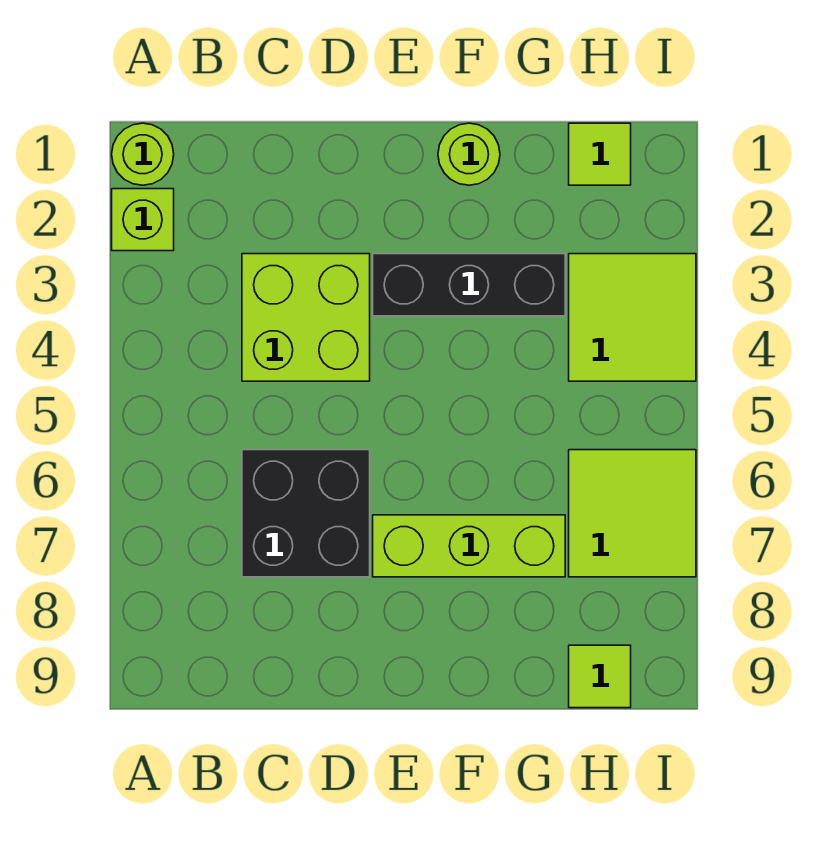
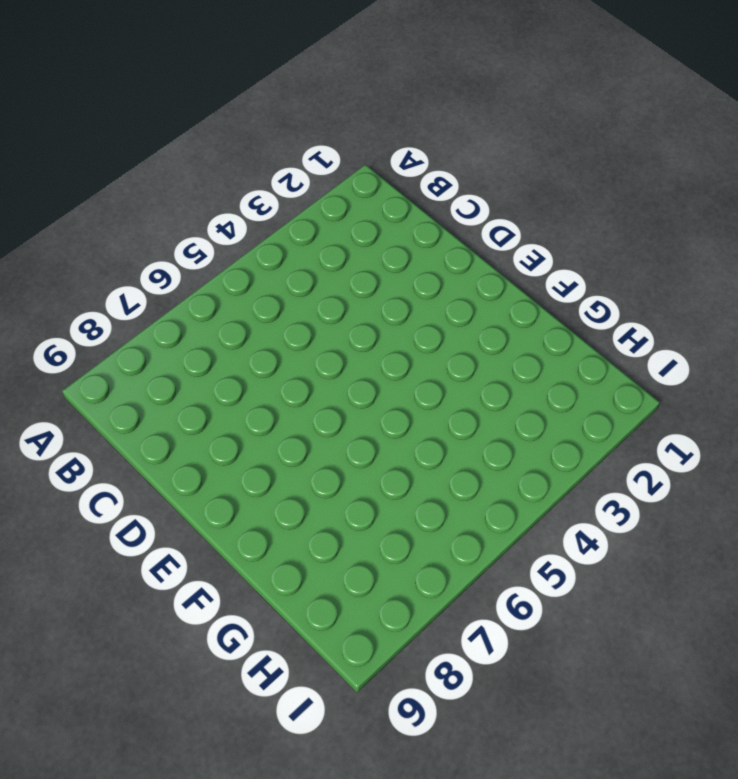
none -> lime 1x1 round brick [112,123,174,185]
none -> lime 1x1 brick [112,189,174,251]

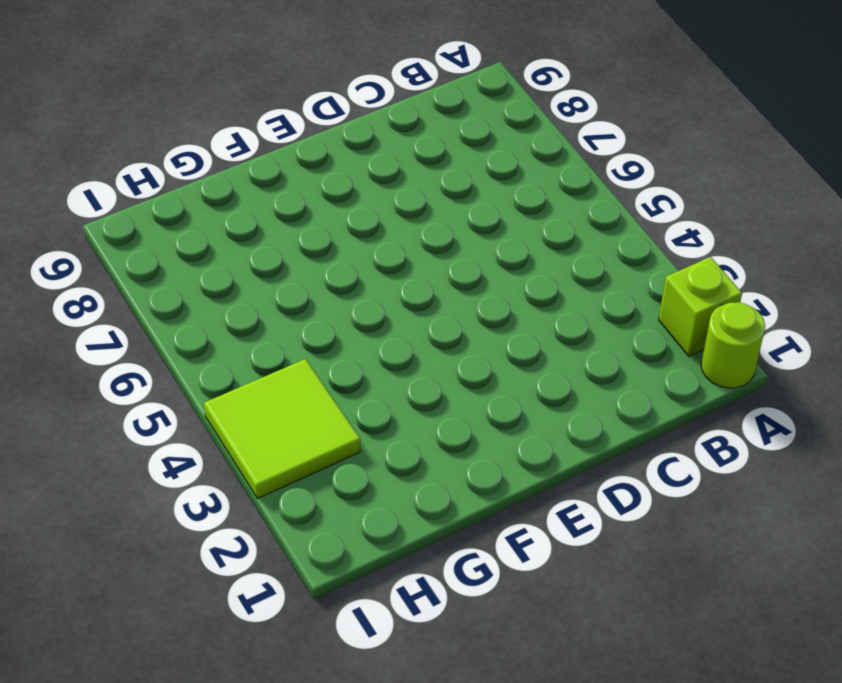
none -> lime 2x2 brick [242,254,370,381]
none -> black 2x2 brick [242,450,370,577]

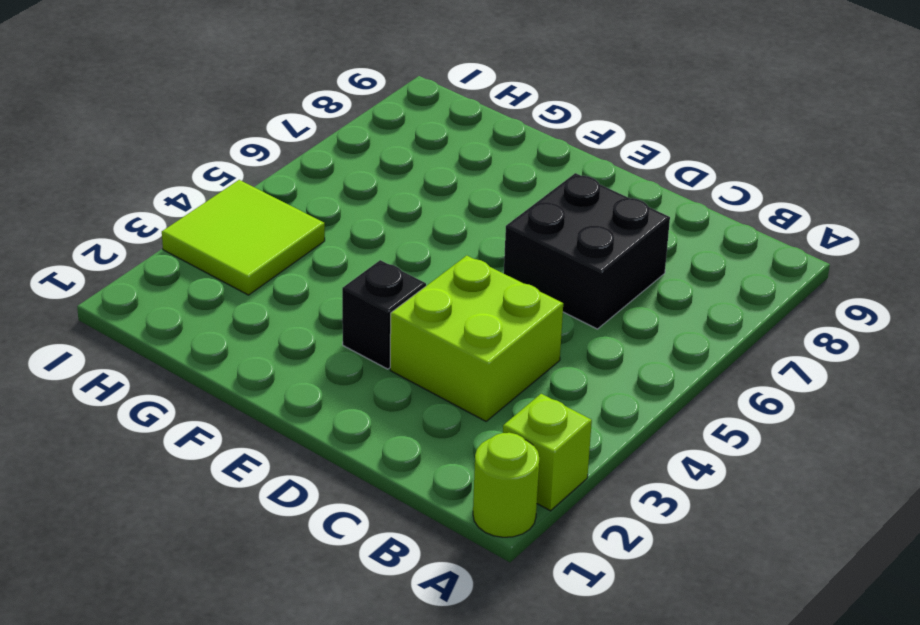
black 1x1 brick [342,260,426,369] -> black 1x3 brick [373,254,565,316]
none -> lime 1x3 brick [373,515,565,577]
none -> lime 1x1 round brick [438,123,500,185]

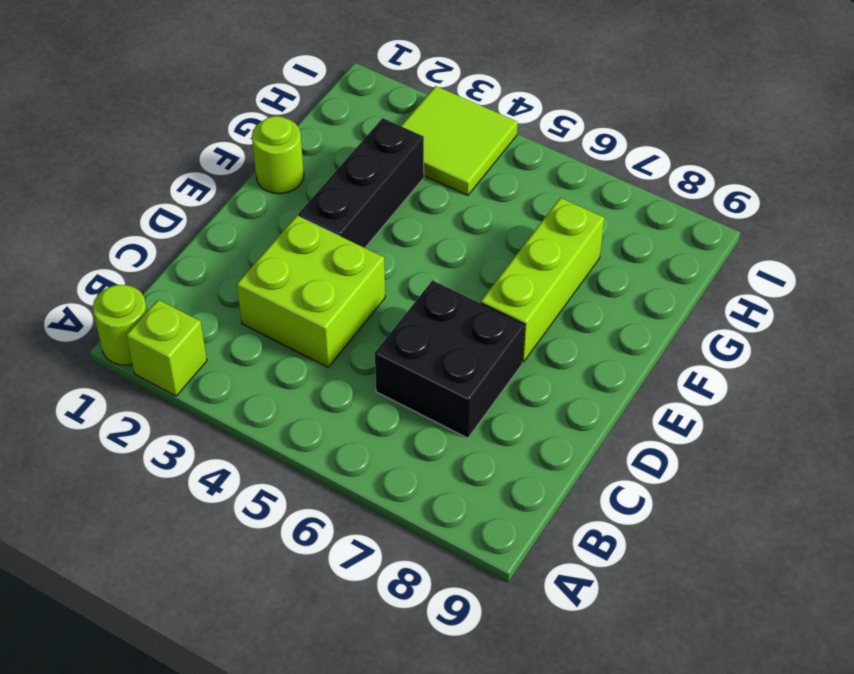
none -> lime 1x1 tile [569,123,631,185]
none -> lime 2x2 tile [569,450,696,577]

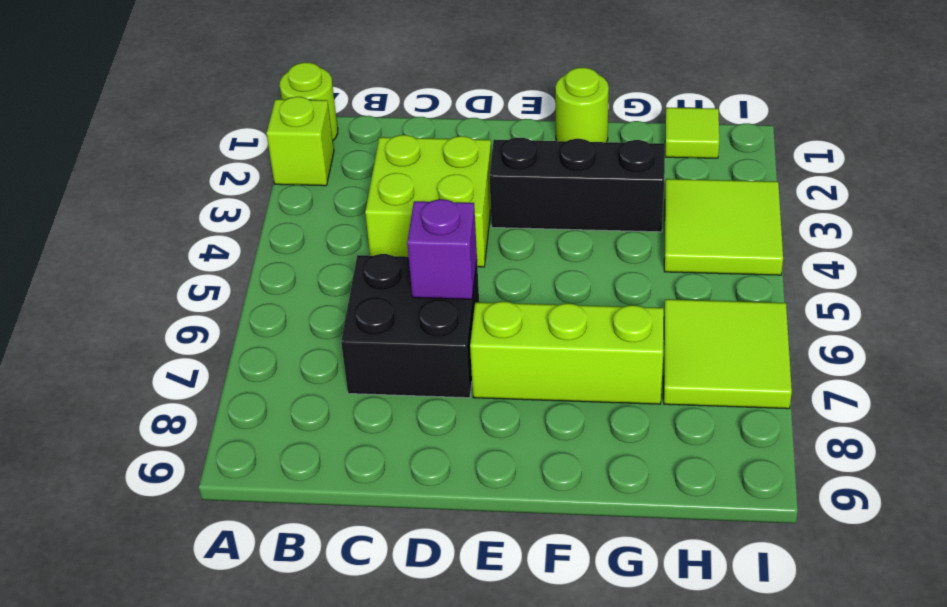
purple 1x1 brick [407,199,477,299] -> none
none -> lime 1x1 tile [569,645,631,708]

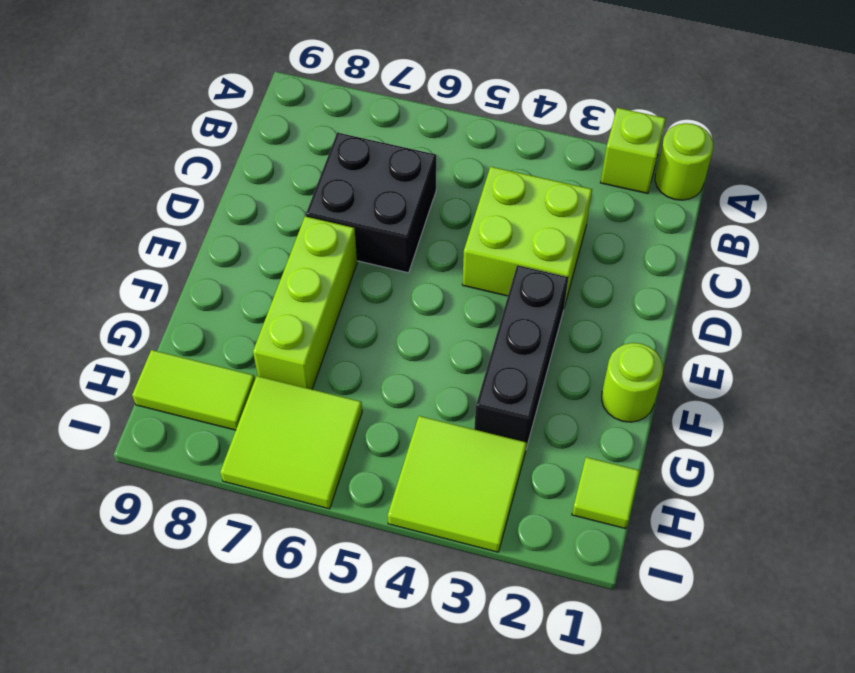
lime 1x2 tile [132,350,255,430] -> lime 1x1 tile [569,645,631,708]

